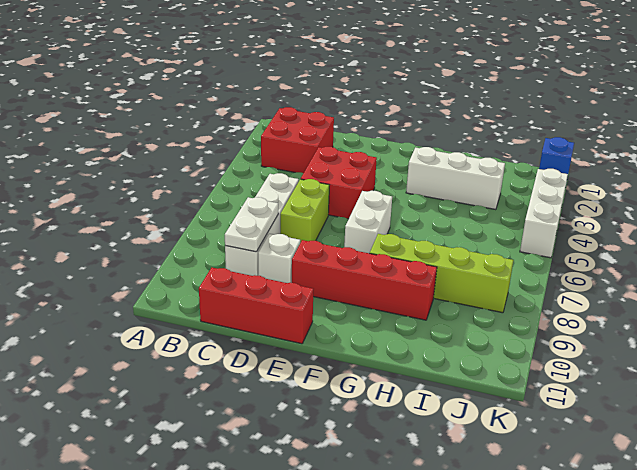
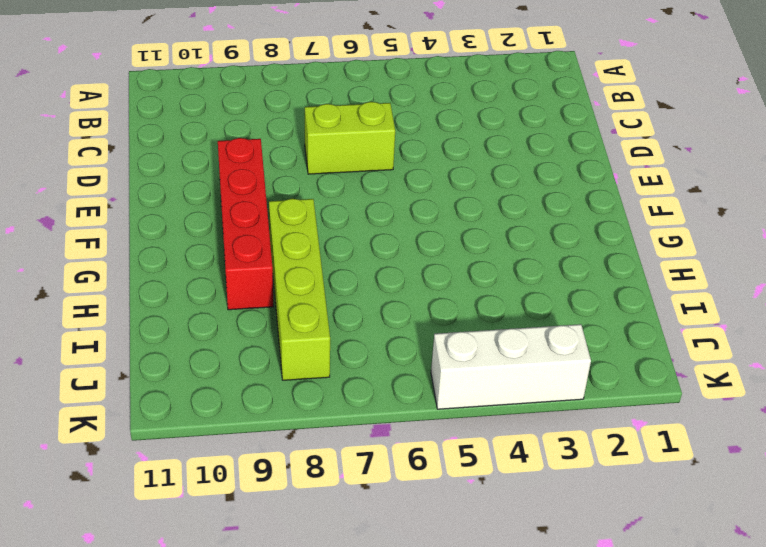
none -> red 2x2 brick [261,107,334,173]
none -> white 1x4 brick [225,173,299,276]
none -> red 1x3 brick [199,268,313,344]

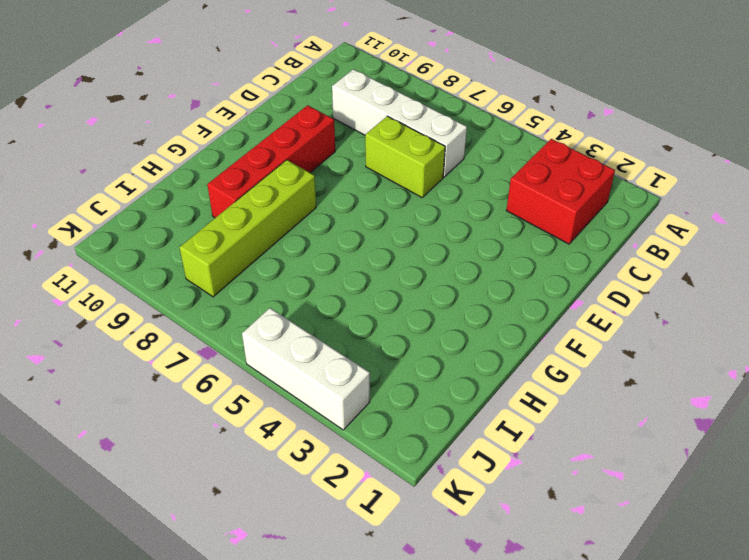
none -> red 1x3 brick [199,268,313,344]
none -> red 2x2 brick [301,147,377,219]
none -> white 1x1 brick [258,234,300,283]

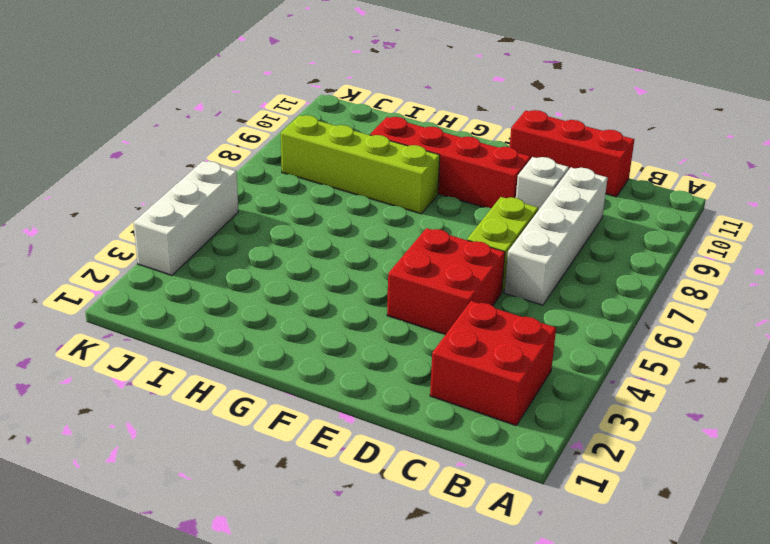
none -> white 1x2 brick [344,191,392,253]
none -> white 1x3 brick [406,147,505,210]
none -> blue 1x1 brick [539,137,574,174]

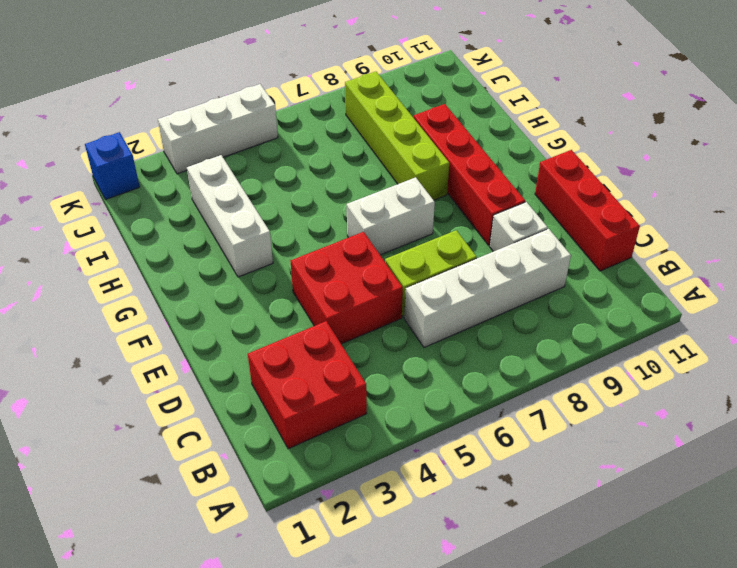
none -> white 1x2 plate [225,197,278,252]

